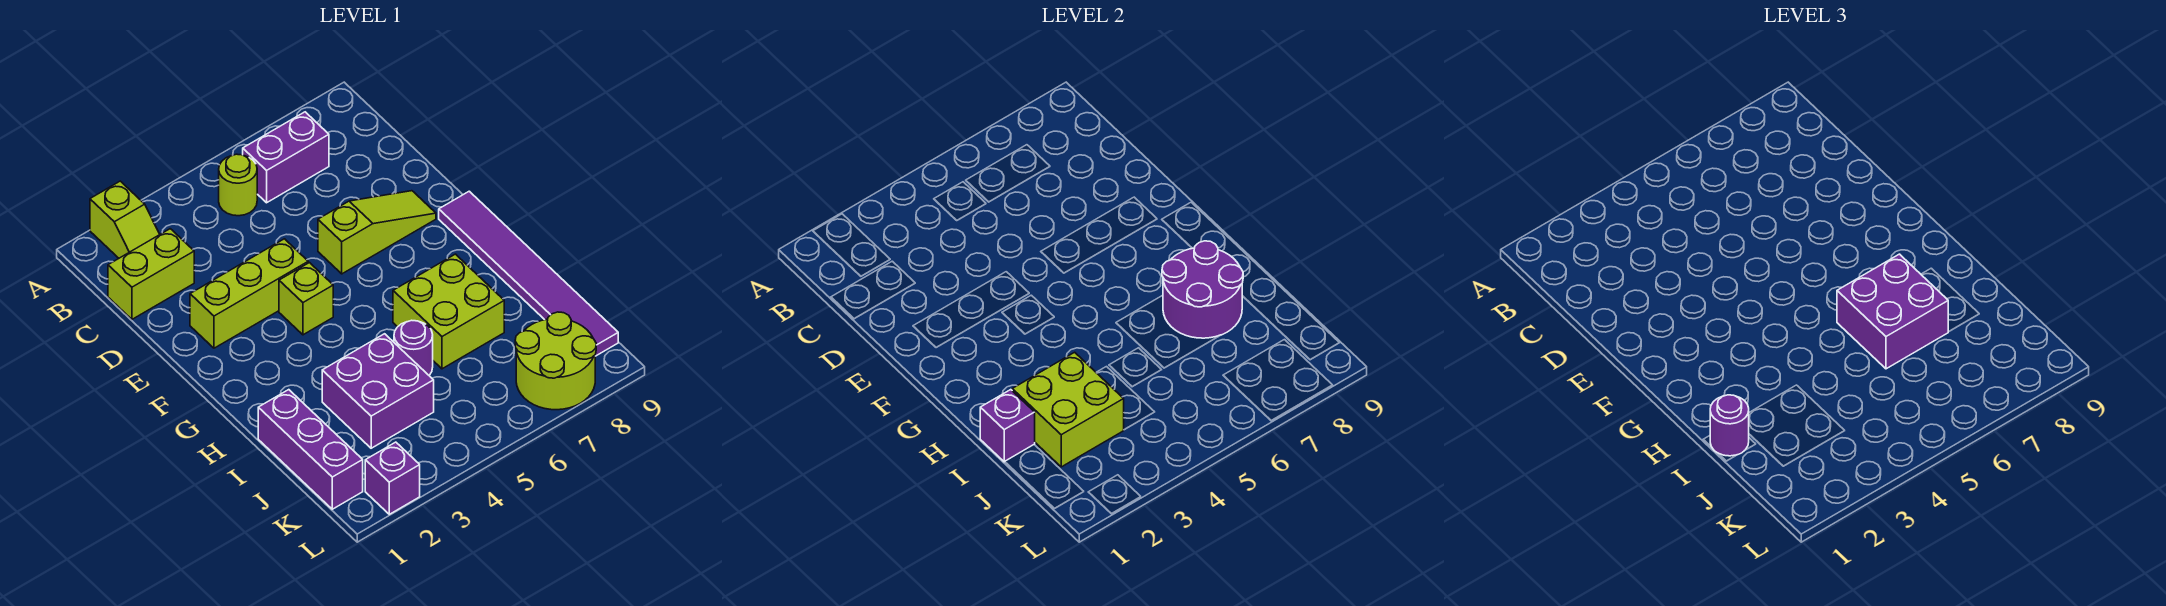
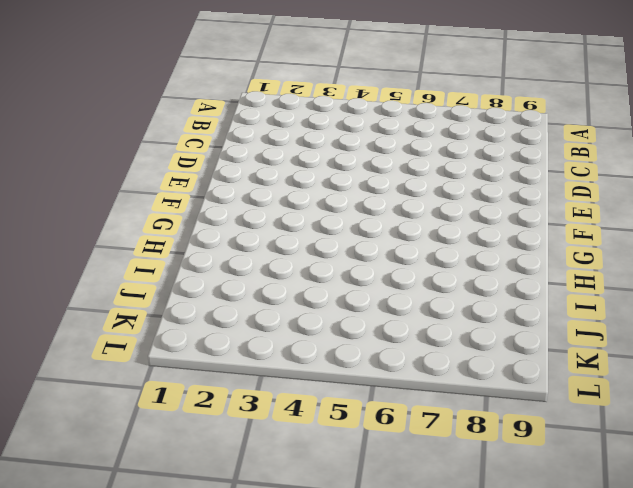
none -> lime 1x2 slope [90,181,160,258]
none -> lime 1x1 round brick [219,154,257,216]
none -> purple 1x2 brick [243,112,329,203]

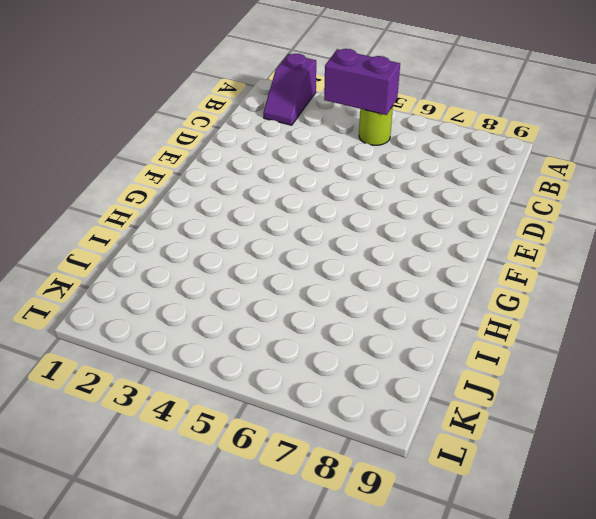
purple 1x2 slope [263,54,316,125] -> lime 1x2 slope [90,181,160,258]
purple 1x2 brick [324,49,400,115] -> purple 1x2 brick moved to [243,112,329,203]
none -> lime 1x2 brick [108,229,194,319]
none -> lime 1x3 brick [190,239,308,348]
none -> lime 1x3 slope [318,191,436,274]

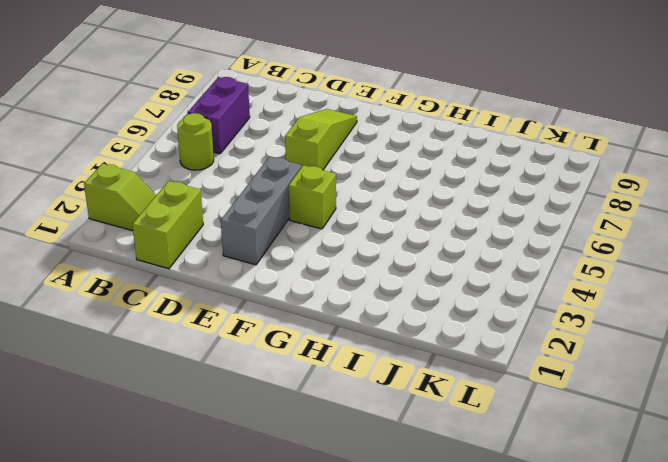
grey 1x3 brick [221,157,302,265] -> lime 1x3 brick [190,239,308,348]
none -> purple 1x6 tile [439,191,618,356]
none -> lime 2x2 brick [393,254,504,369]
none -> purple 1x3 brick [258,390,363,509]

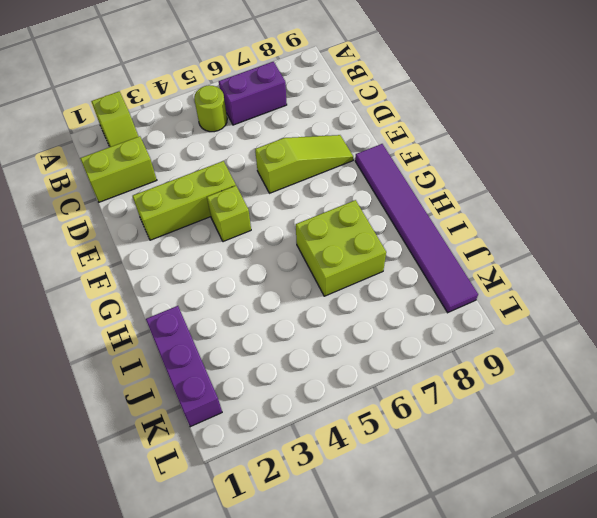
none -> purple 2x2 brick [322,334,434,448]
none -> purple 1x1 round brick [394,320,433,375]
none -> lime 2x2 round brick [515,312,596,410]

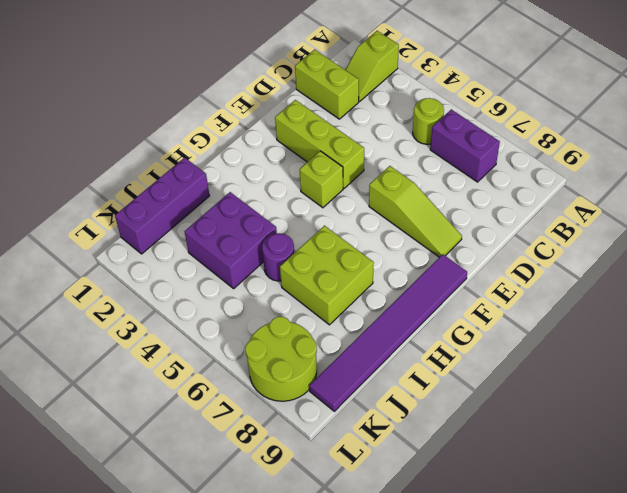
none -> purple 1x1 brick [365,442,420,514]
none -> purple 2x2 round brick [1162,241,1243,338]
none -> purple 1x1 brick [980,390,1035,462]

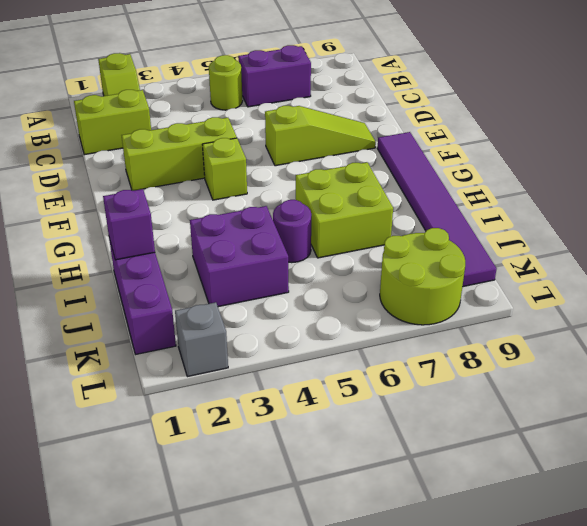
grey 1x1 brick [175,302,228,377] -> purple 1x1 brick [365,442,420,514]
none -> purple 2x2 round brick [1162,241,1243,338]
none -> lime 2x2 brick [1012,352,1124,467]
none -> purple 2x2 brick [1837,254,1948,369]

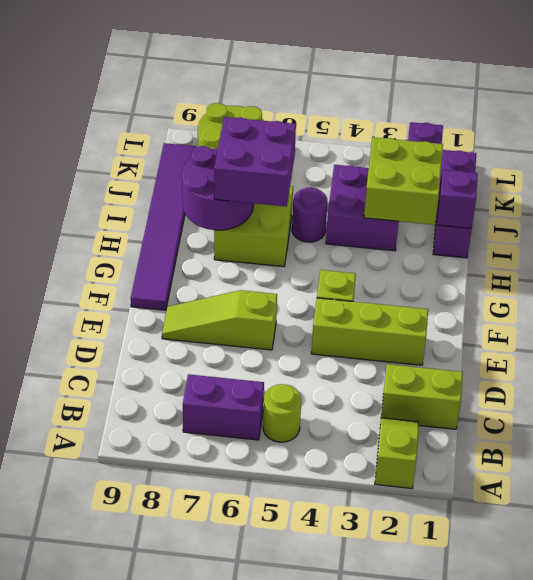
none -> purple 1x1 round brick [1710,395,1749,456]

